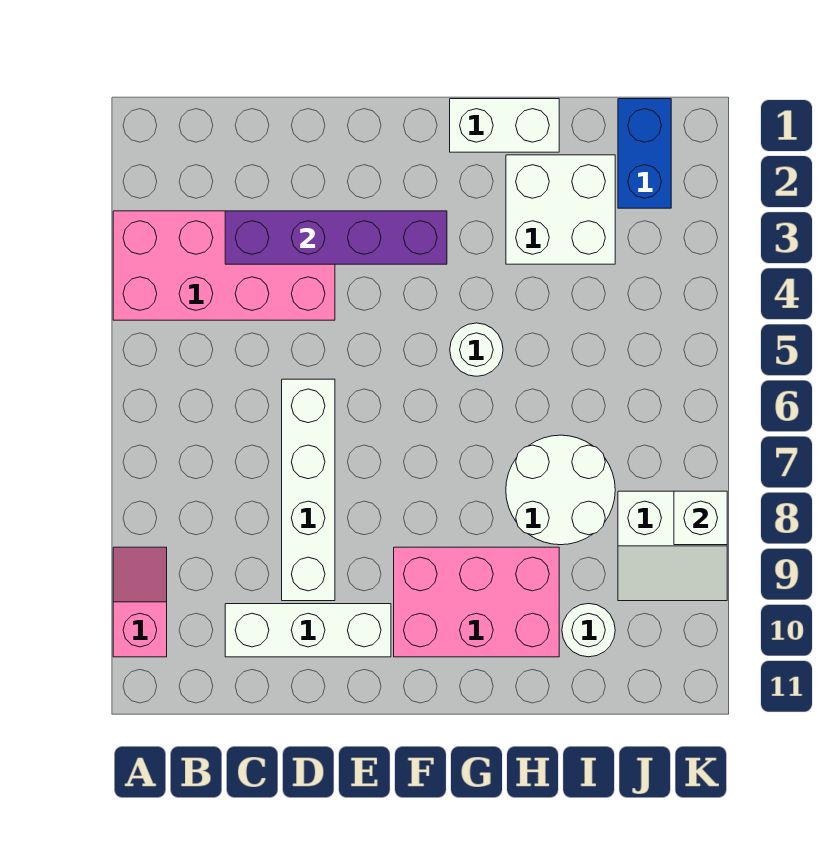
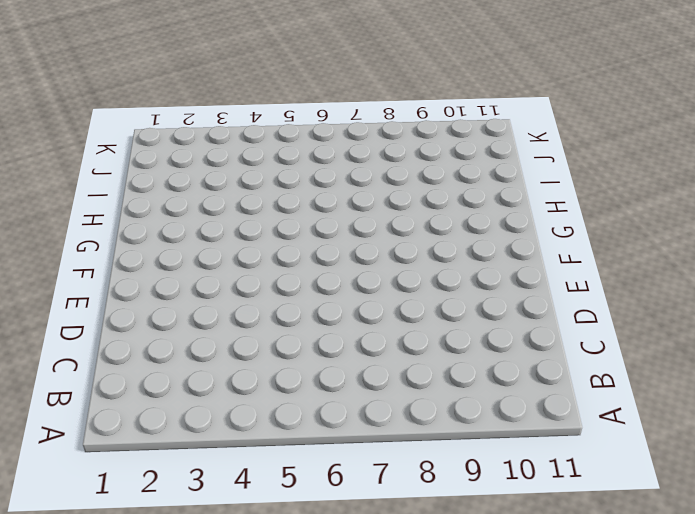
none -> pink 2x4 brick [113,211,335,320]
none -> pink 1x2 slope [113,547,167,657]
none -> white 1x3 brick [225,604,391,657]

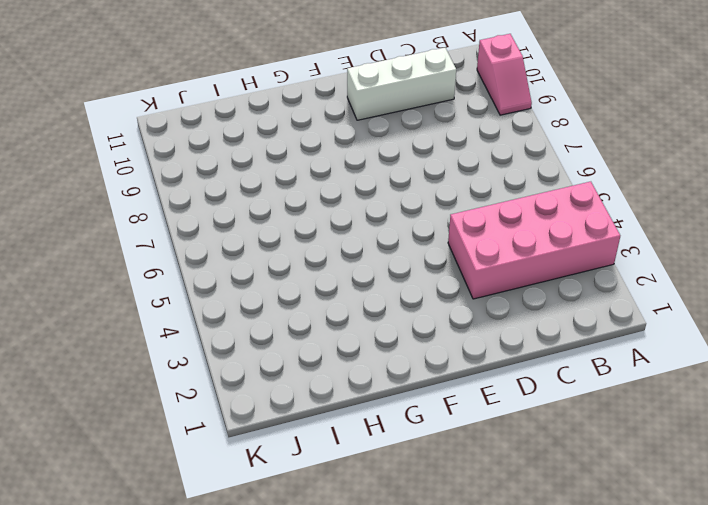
none -> white 1x4 brick [282,379,335,601]
none -> pink 2x3 brick [394,547,559,657]
none -> white 1x2 brick [450,99,559,152]

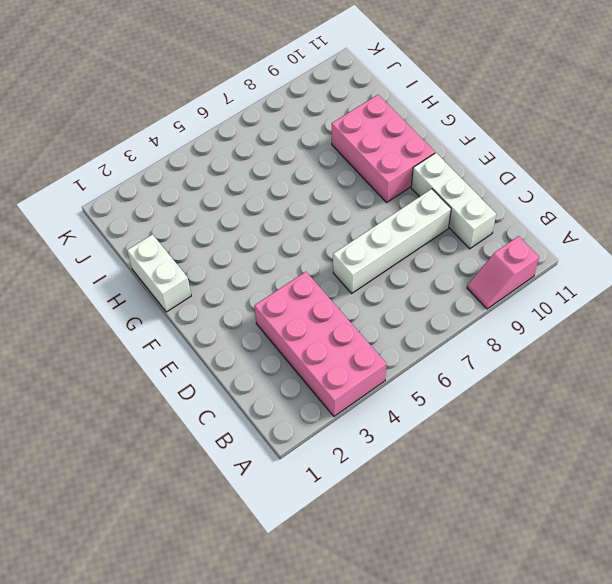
none -> white 1x1 round brick [450,323,503,376]
none -> white 2x2 brick [506,155,615,264]
none -> white 2x2 round brick [506,435,615,545]

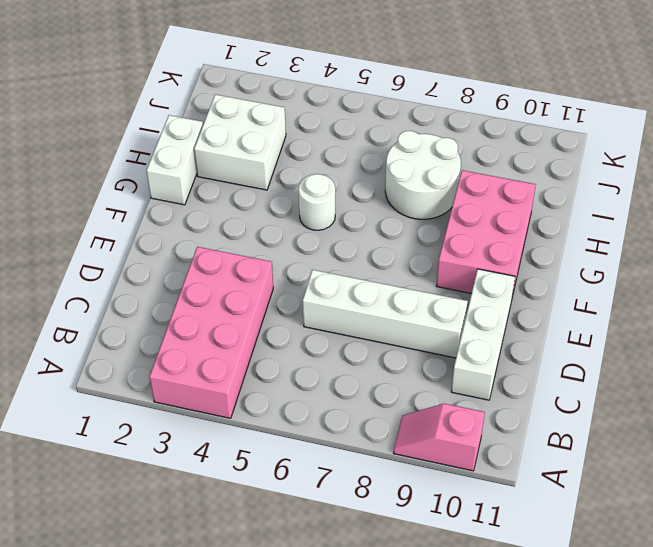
none -> white 1x1 round brick [562,604,615,657]
none -> blue 1x2 brick [618,99,671,208]
none -> white 2x2 slope [618,491,727,601]

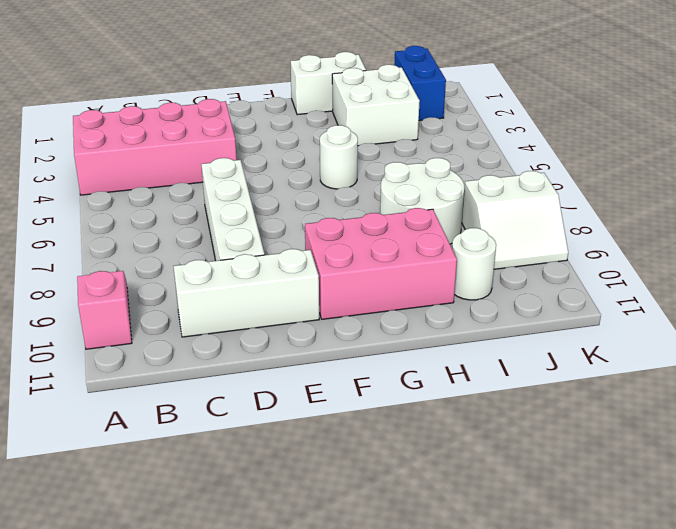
none -> purple 1x4 brick [225,211,447,264]
none -> white 1x1 brick [674,491,727,545]

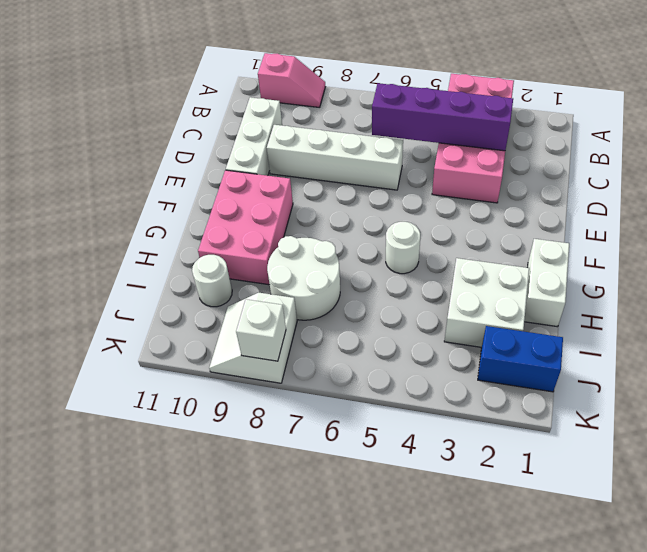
purple 1x4 brick [372,83,513,151] -> purple 1x4 brick turned to [225,211,447,264]

